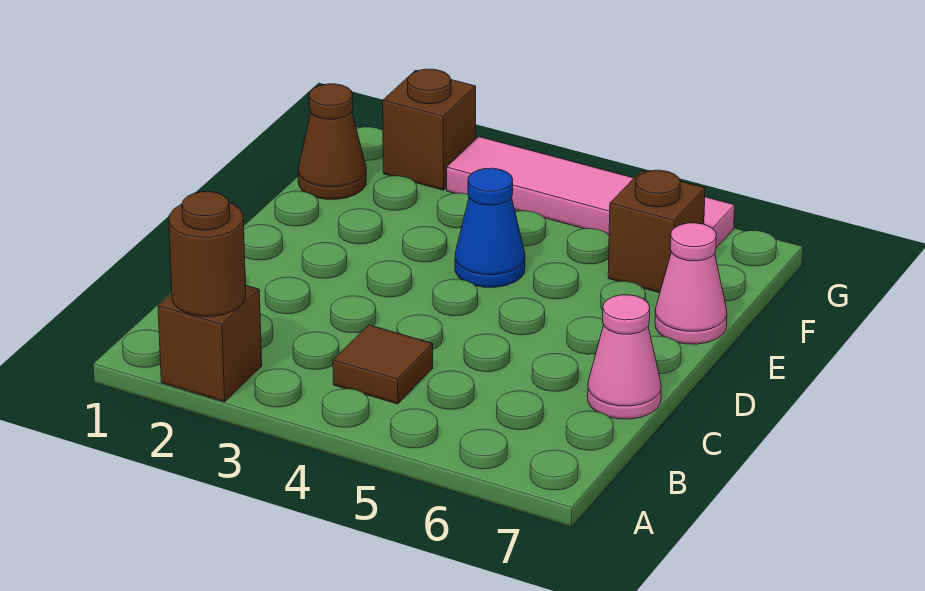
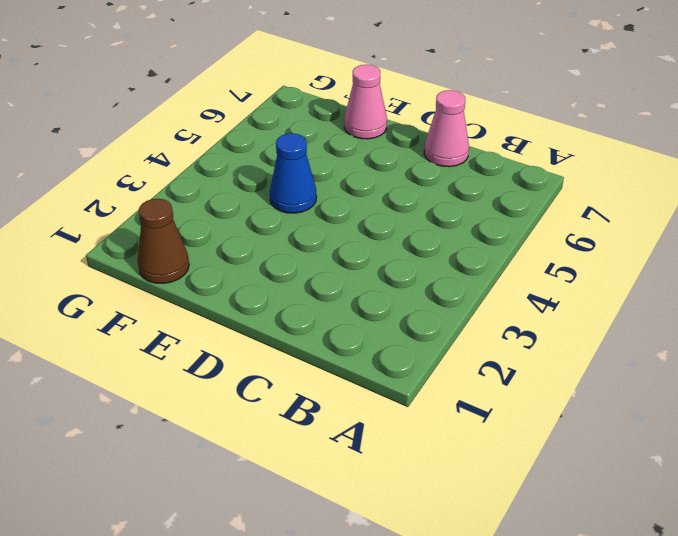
none -> brown 1x1 brick [158,285,262,402]
none -> brown 1x1 tile [333,325,433,404]

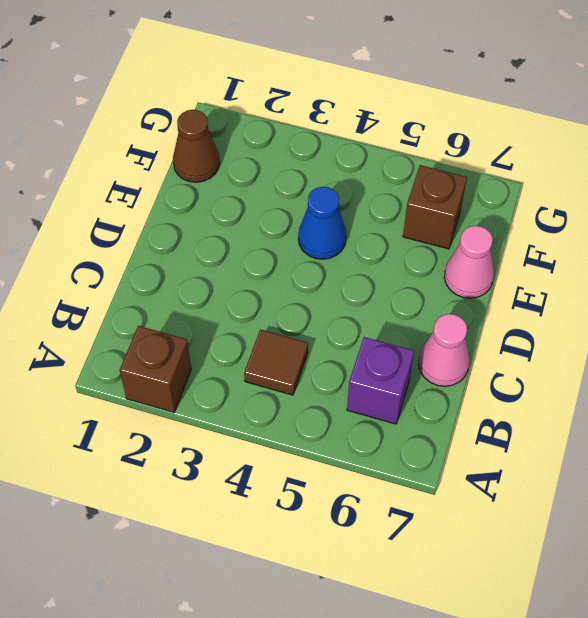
purple 1x1 brick [347,337,414,424] -> none
none -> brown 1x1 brick [383,69,476,190]
none -> pink 1x4 tile [447,137,735,248]

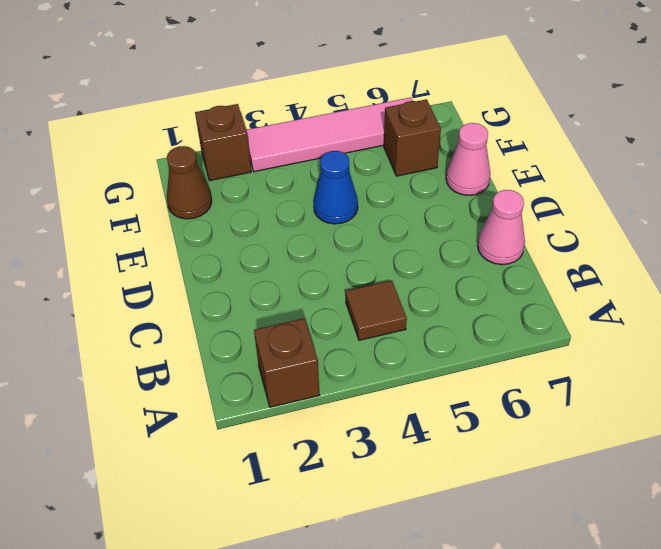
none -> brown 1x1 round brick [169,192,246,316]

